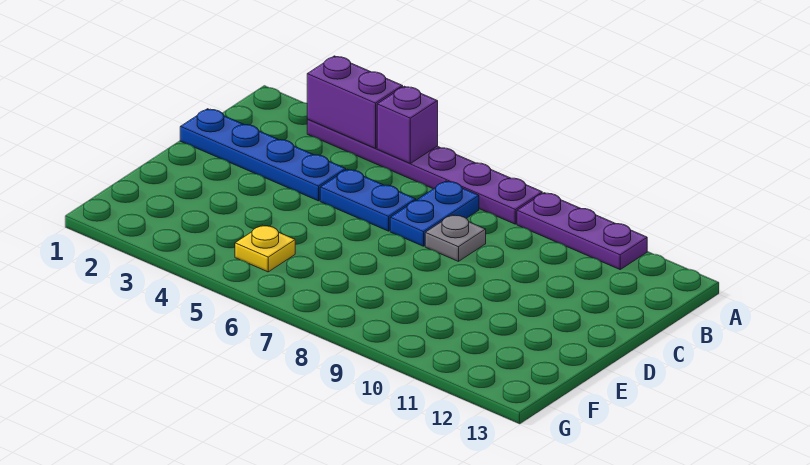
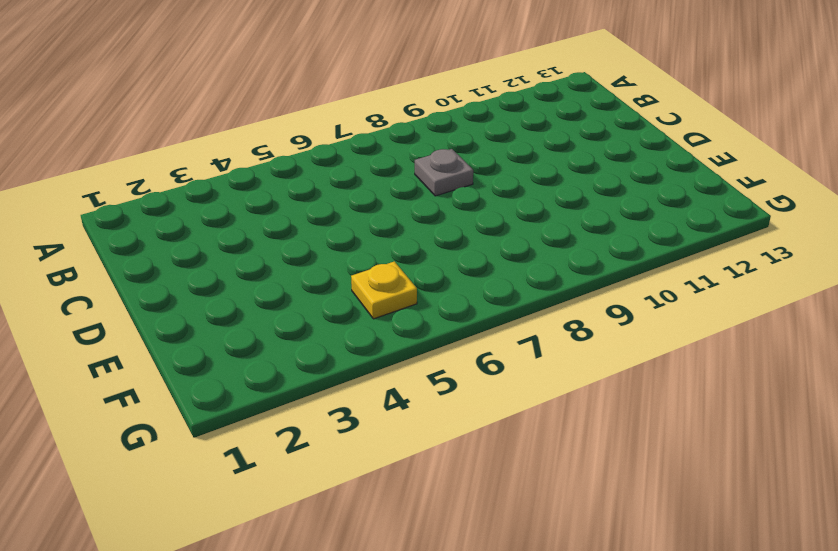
none -> purple 1x6 plate [307,120,542,224]
none -> purple 1x3 plate [517,193,647,269]

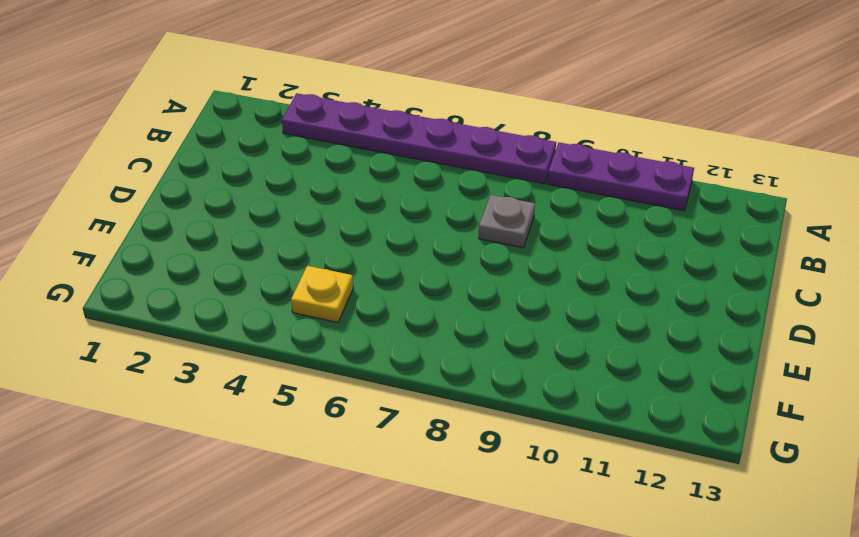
none -> blue 1x2 plate [390,181,479,246]
none -> blue 1x4 plate [180,109,346,201]

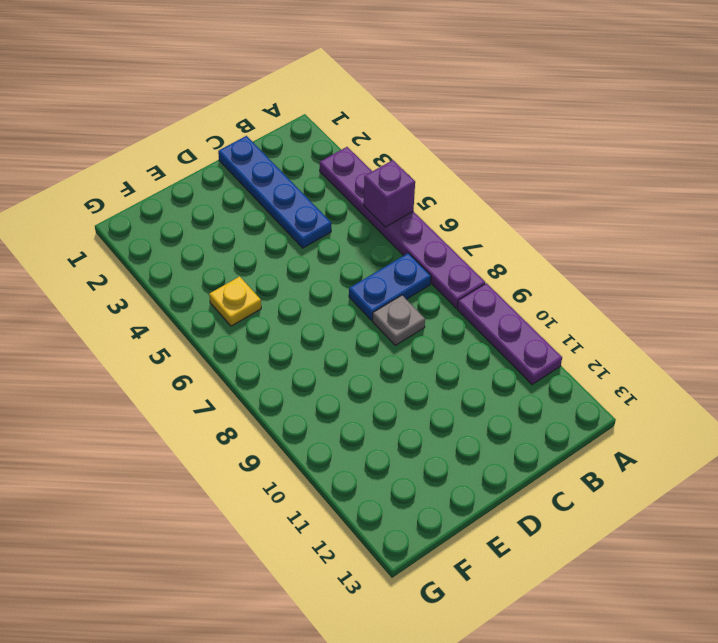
none -> blue 1x2 plate [320,169,416,231]
none -> purple 1x2 brick [307,56,403,148]

